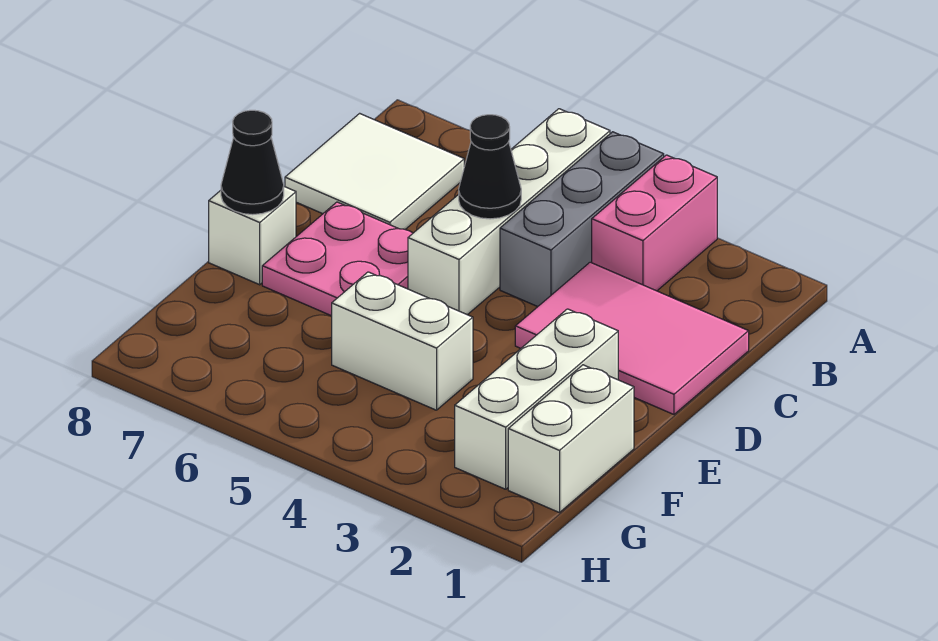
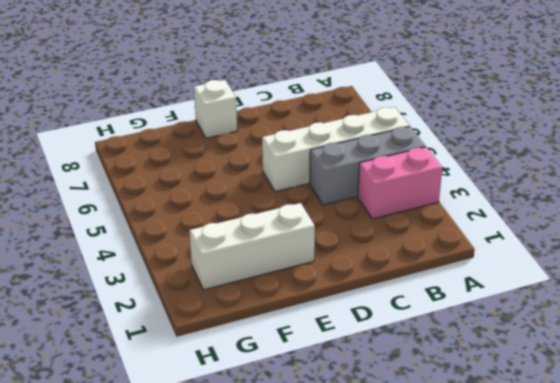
none -> white 2x2 tile [285,113,464,229]
none -> pink 2x3 tile [515,262,749,414]
none -> pink 2x2 plate [262,202,413,316]

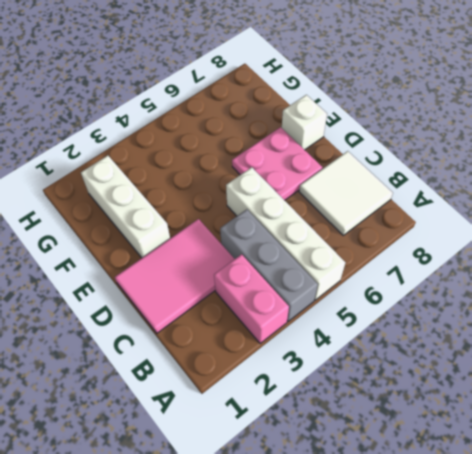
none -> white 1x2 brick [508,365,634,513]
none -> white 1x2 brick [332,272,473,410]
none -> black 1x1 cone [459,115,521,219]

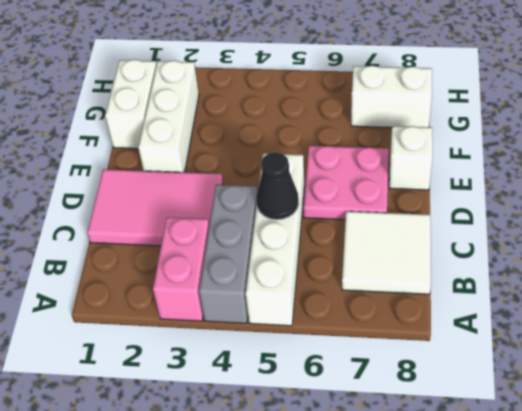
white 1x2 brick [351,66,432,128] -> white 1x2 brick moved to [332,272,473,410]
none -> black 1x1 cone [221,110,284,215]

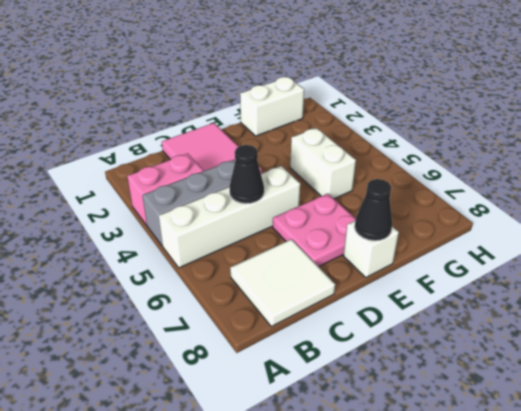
none -> white 1x3 brick [455,309,618,489]

